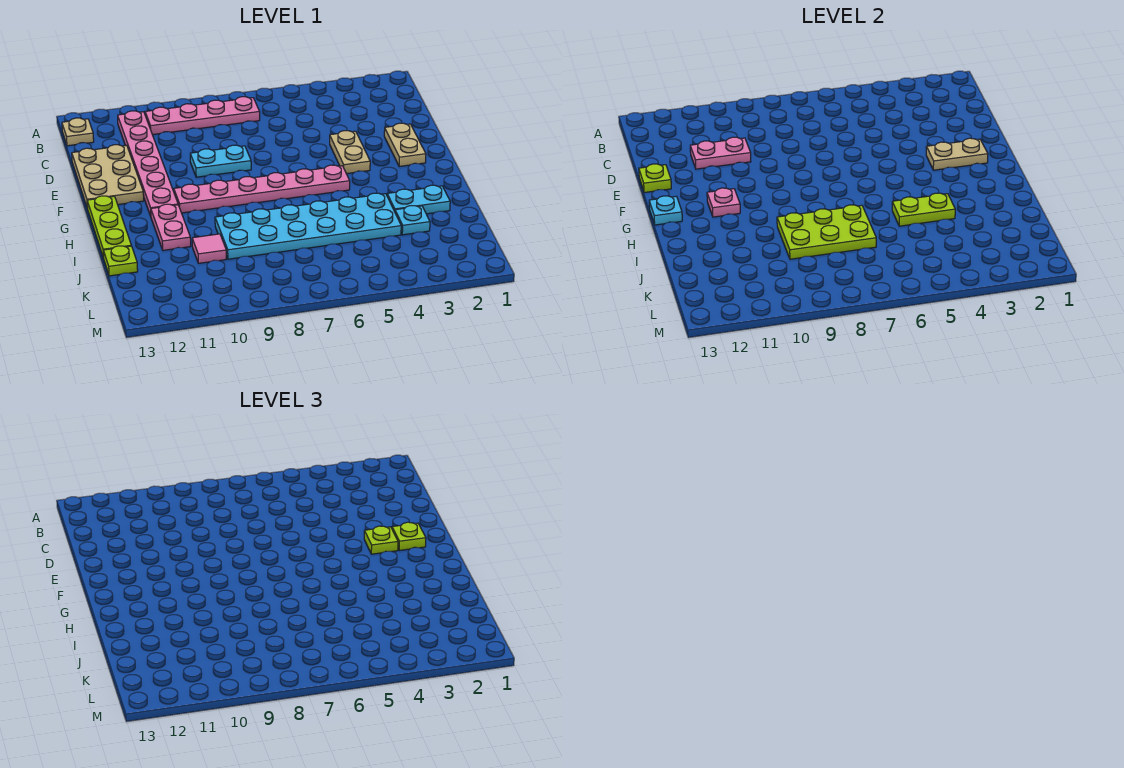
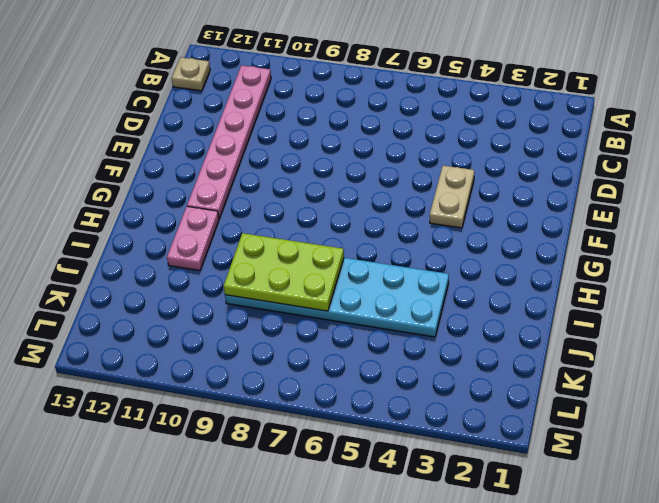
none -> pink 1x4 plate [145,97,260,135]
none -> tan 2x3 plate [72,145,144,208]
none -> tan 1x2 plate [384,123,426,166]

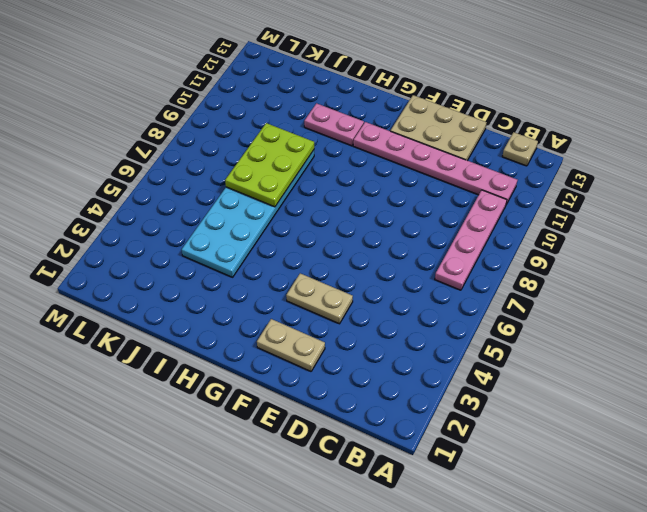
none -> cyan 1x2 plate [190,145,251,177]
none -> pink 1x6 plate [174,165,350,213]
none -> lime 1x3 plate [87,196,131,258]

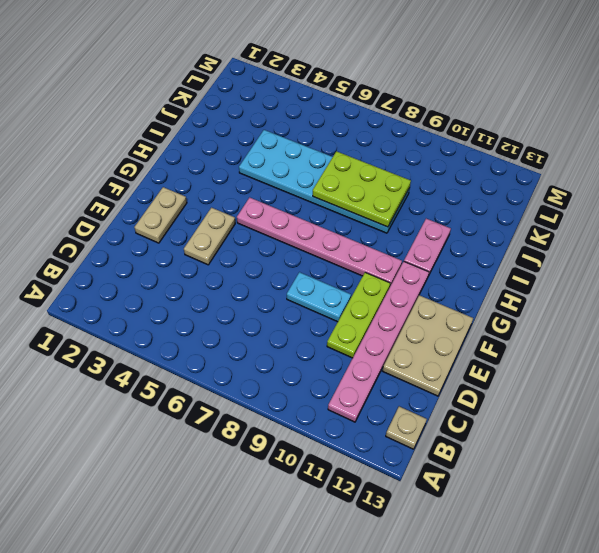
lime 1x3 plate [327,273,390,358] -> lime 1x3 plate moved to [87,196,131,258]
none -> pink 1x4 plate [145,97,260,135]
none -> cyan 1x2 plate [387,185,450,214]
none -> cyan 1x1 plate [395,206,430,235]

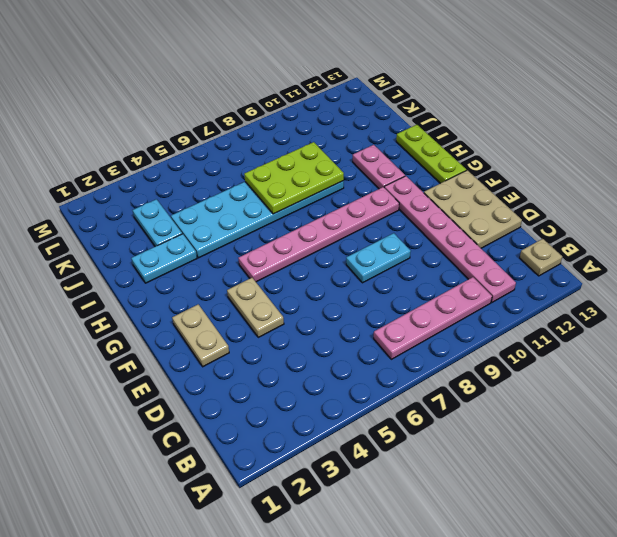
cyan 1x2 plate [133,199,182,247] -> cyan 1x1 plate [395,206,430,235]
none -> pink 1x1 tile [192,234,226,263]
none -> lime 1x1 plate [103,246,138,276]
none -> pink 1x2 plate [690,137,751,169]

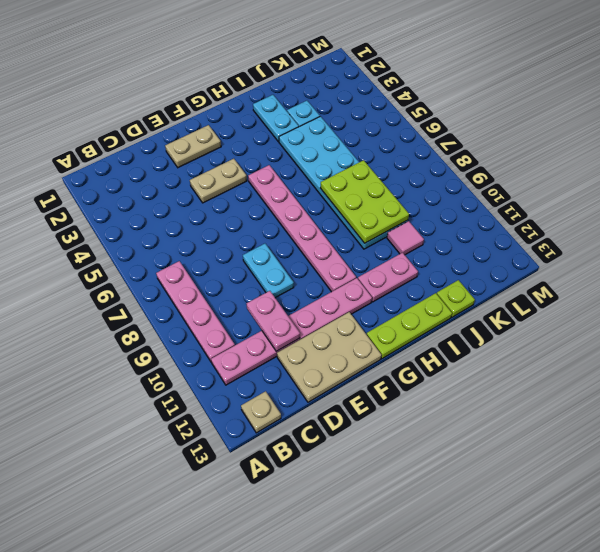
none -> lime 1x1 plate [639,164,671,193]
none -> tan 1x2 plate [926,138,988,170]
none -> pink 1x1 plate [707,188,740,217]

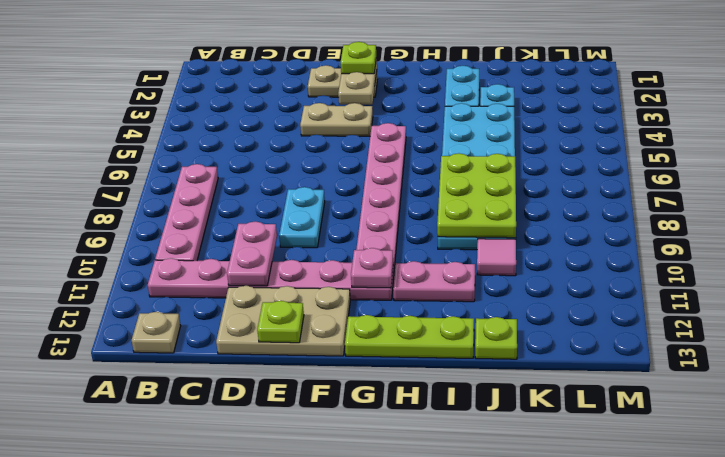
none -> cyan 1x1 plate [649,196,682,225]
none -> lime 1x2 plate [892,193,955,226]
none -> lime 1x1 plate [364,526,398,554]

